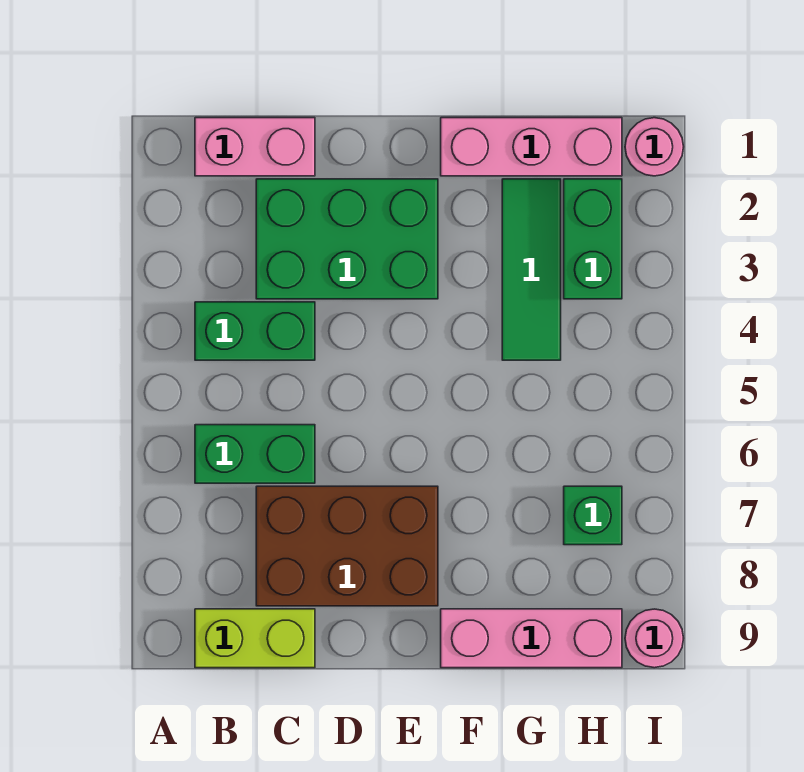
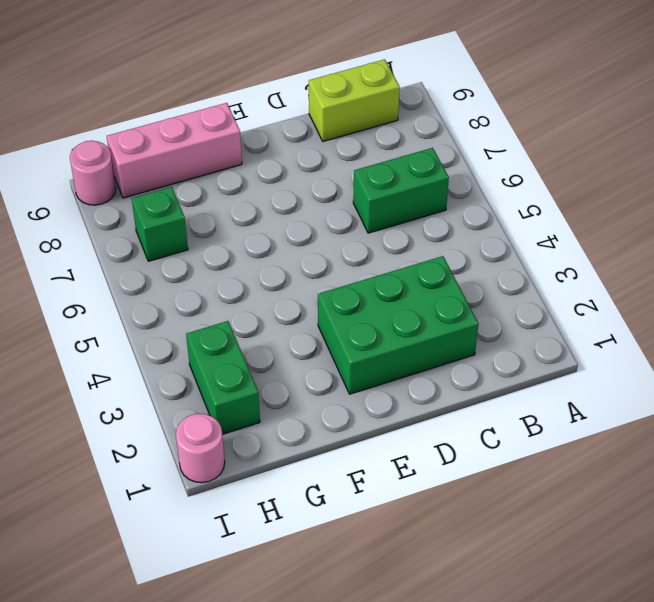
none -> pink 1x2 brick [195,118,315,176]
none -> green 1x2 brick [195,302,315,360]
none -> brown 2x3 brick [256,486,438,606]

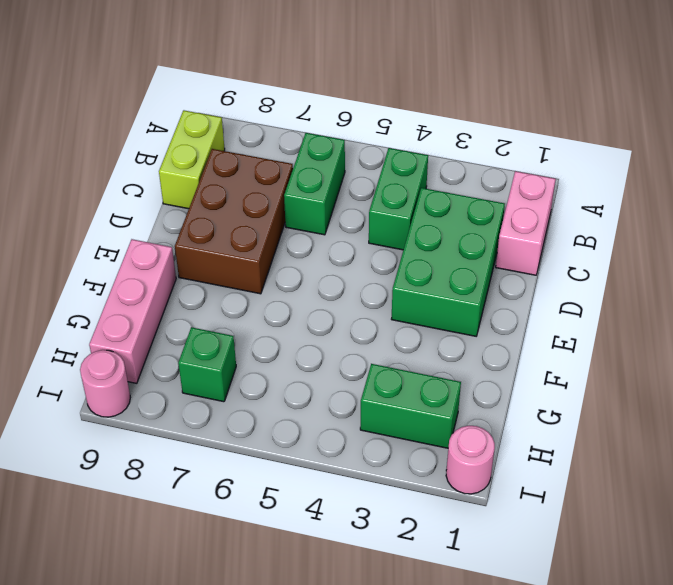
none -> pink 1x3 brick [441,118,622,176]
none -> green 1x3 tile [502,179,561,360]

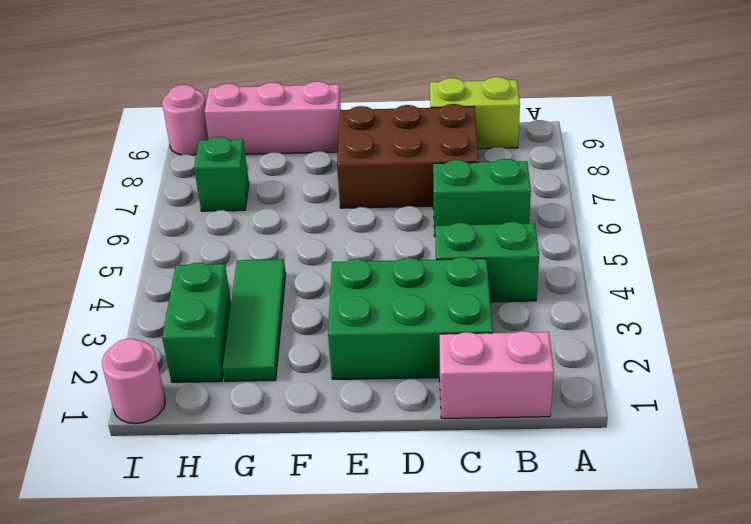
none -> pink 1x3 brick [441,118,622,176]

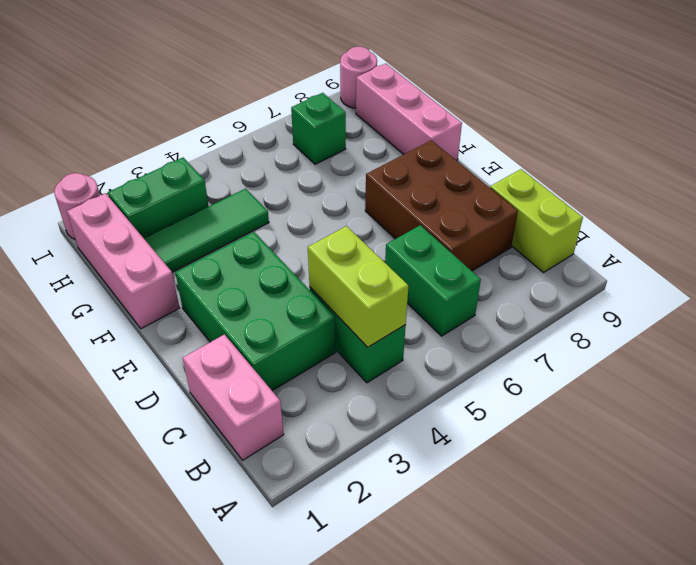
lime 1x2 brick [308,226,409,347] -> none

